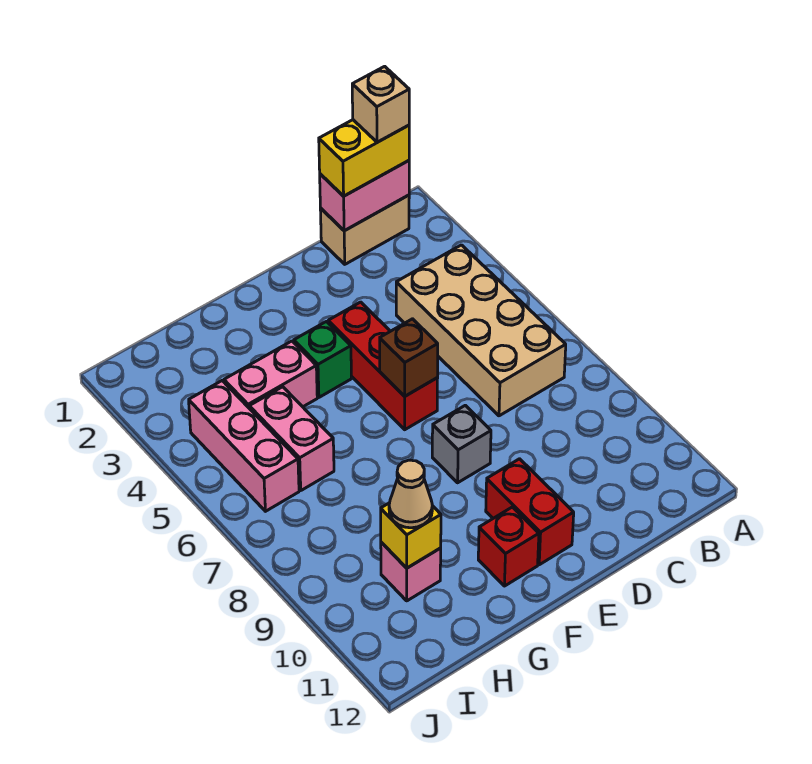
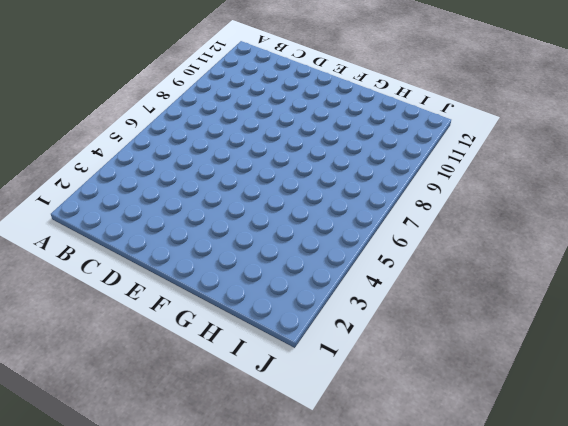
none -> tan 1x2 brick [320,195,409,264]
none -> tan 2x4 brick [396,245,566,416]
none -> red 1x3 brick [328,302,438,430]

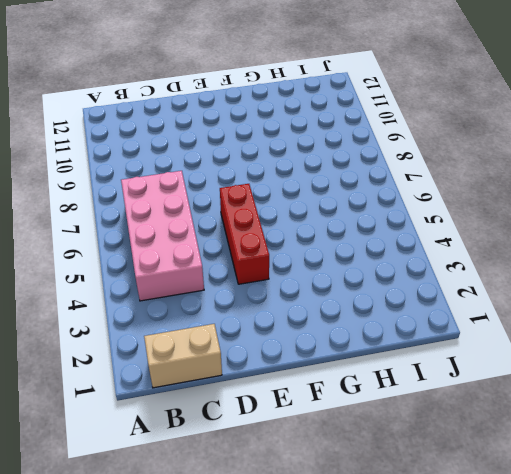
pink 2x4 brick [121,171,204,301] -> tan 2x4 brick [396,245,566,416]
none -> grey 1x1 brick [432,405,491,483]
none -> red 1x2 brick [486,459,574,565]
none -> green 1x1 brick [294,322,351,397]

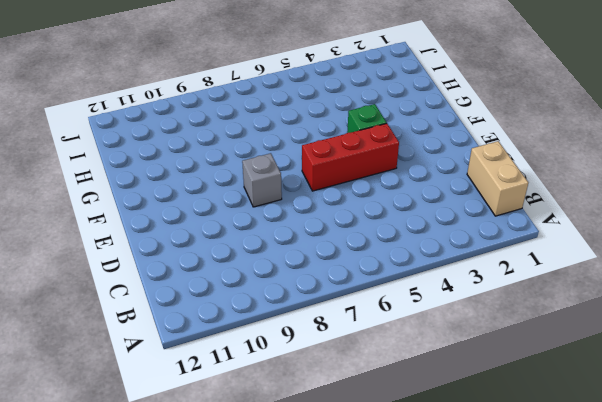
none -> tan 2x4 brick [396,245,566,416]
none -> red 1x2 brick [486,459,574,565]
none -> red 1x1 brick [478,507,539,586]

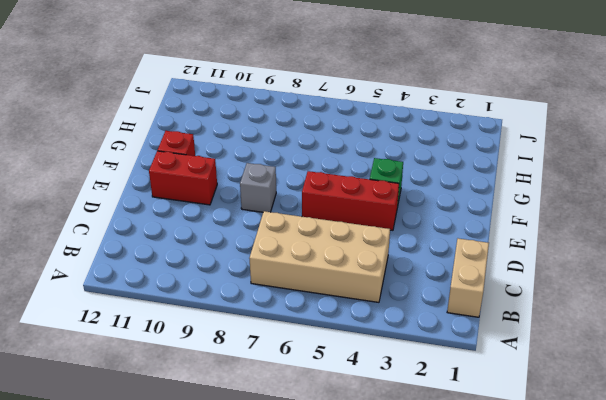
none -> pink 1x2 brick [224,341,317,408]
none -> pink 1x2 brick [249,387,334,490]
none -> pink 1x1 brick [381,542,441,601]

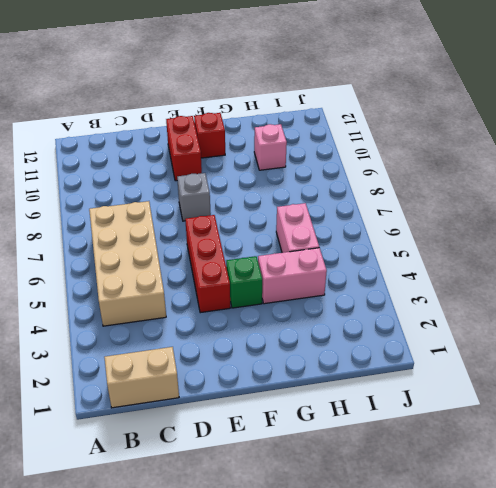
none -> pink 1x3 brick [189,381,299,511]
none -> pink 1x2 brick [320,161,409,231]
none -> brown 1x1 brick [380,319,438,396]

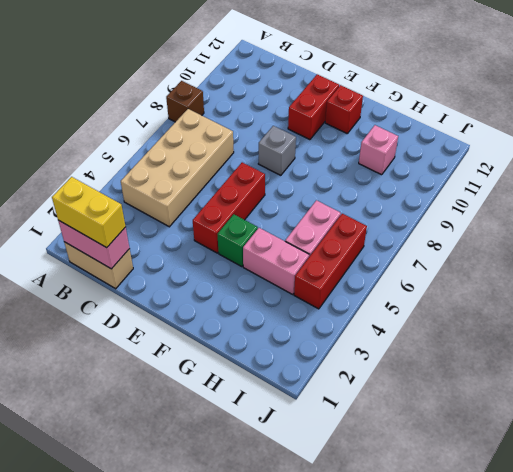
brown 1x1 brick [166,81,204,122] -> brown 1x1 brick moved to [380,319,438,396]
red 1x3 brick [294,214,367,309] -> pink 1x3 brick [189,381,299,511]
none -> yellow 1x1 brick [381,503,441,568]
none -> tan 1x1 cone [389,460,432,528]
none -> tan 1x1 brick [352,66,409,142]

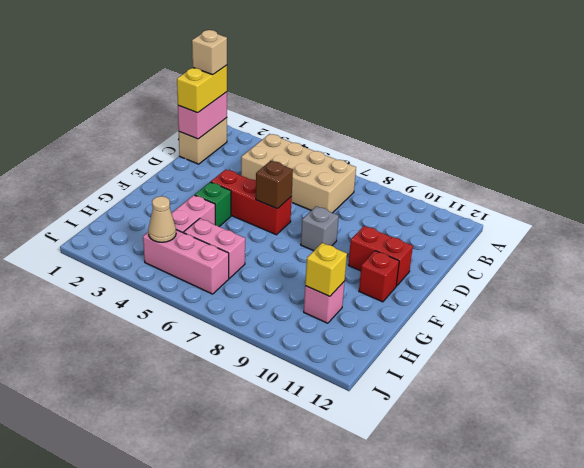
tan 1x1 cone [148,196,176,242] -> tan 1x1 cone moved to [389,460,432,528]

